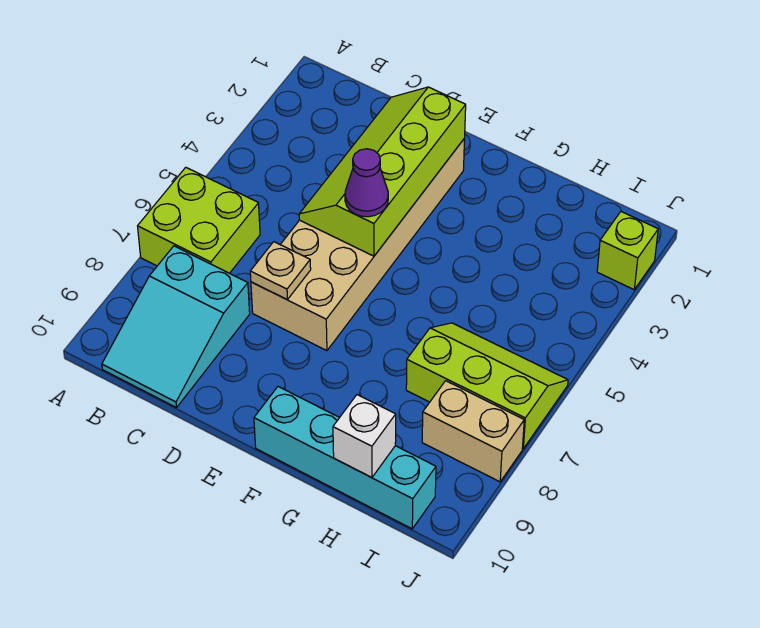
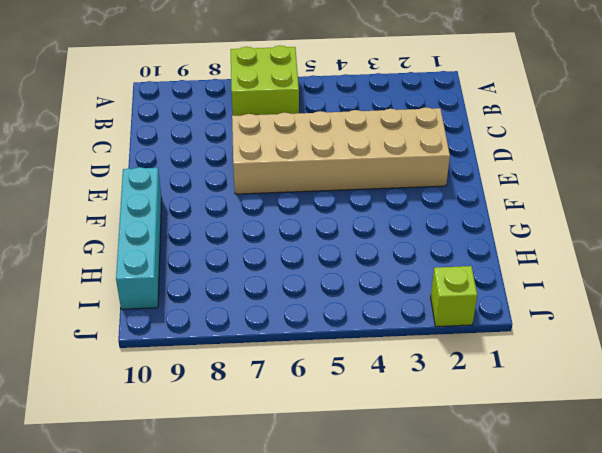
none -> cyan 2x3 slope [102,246,250,408]
none -> lime 2x3 slope [406,323,568,448]

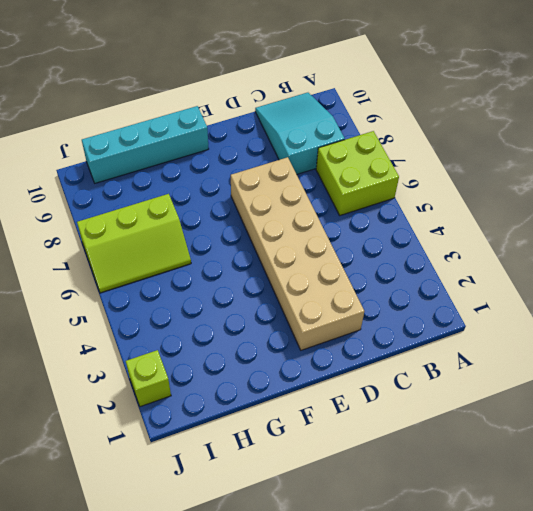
none -> tan 1x2 brick [422,381,524,482]
none -> lime 2x4 slope [299,87,466,256]

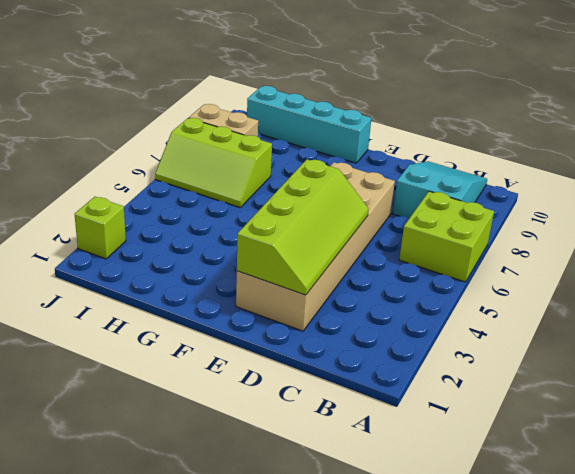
none -> tan 1x1 plate [250,242,311,299]
none -> white 1x1 brick [333,395,396,478]

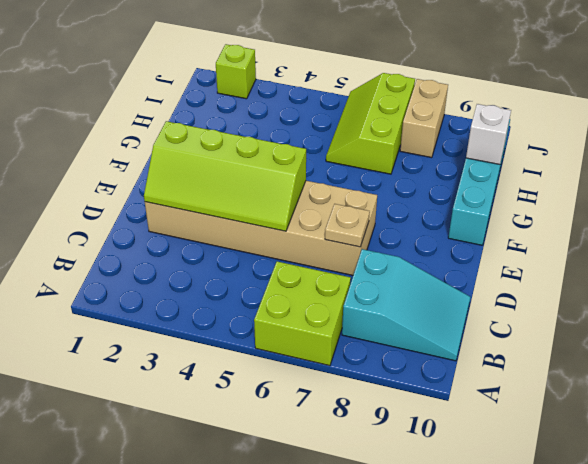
none -> purple 1x1 cone [345,149,388,217]

